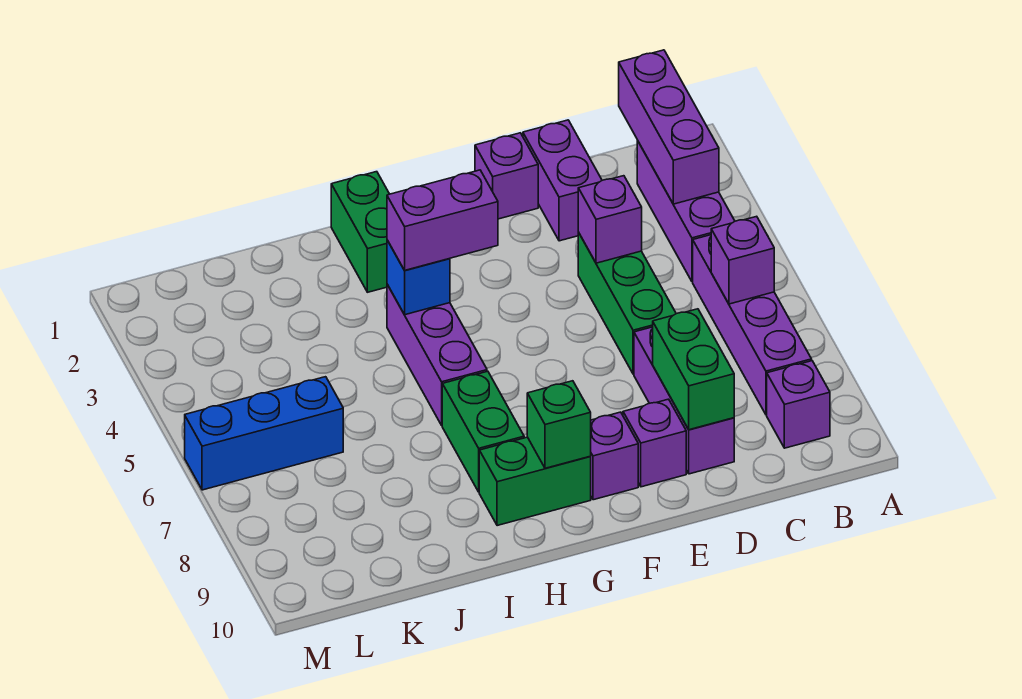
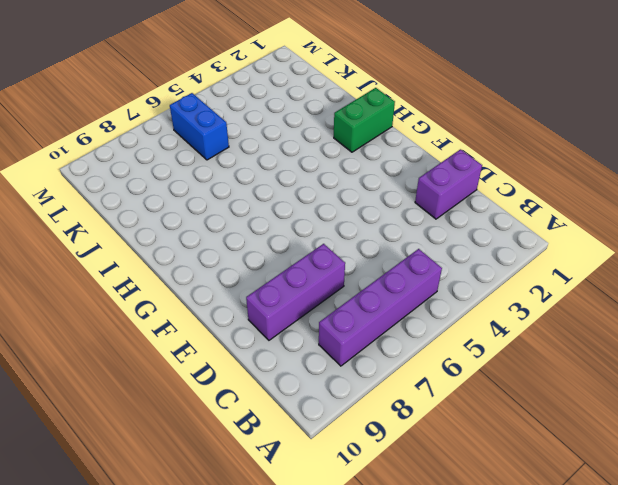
blue 1x2 brick [170,93,229,160] -> blue 1x3 brick [185,377,343,490]
none -> purple 1x3 brick [637,140,735,282]
none -> purple 1x1 brick [767,361,830,448]
none -> green 1x3 brick [578,232,676,374]

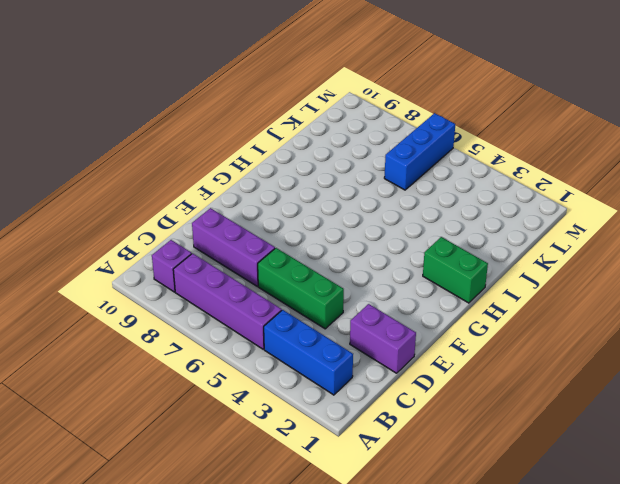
blue 1x3 brick [264,310,353,395] -> purple 1x3 brick [637,140,735,282]
none -> purple 1x1 brick [475,133,538,219]
none -> purple 1x1 brick [623,399,686,487]
none -> purple 1x1 brick [590,412,638,500]

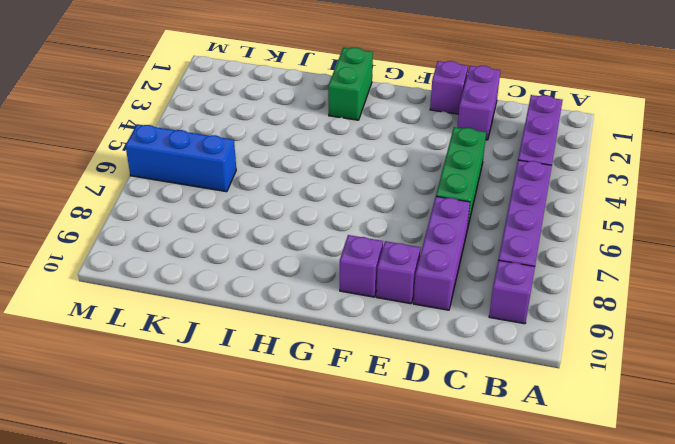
none -> green 1x2 brick [479,437,591,526]
none -> purple 1x3 brick [387,284,487,425]
none -> green 1x2 brick [442,371,524,492]

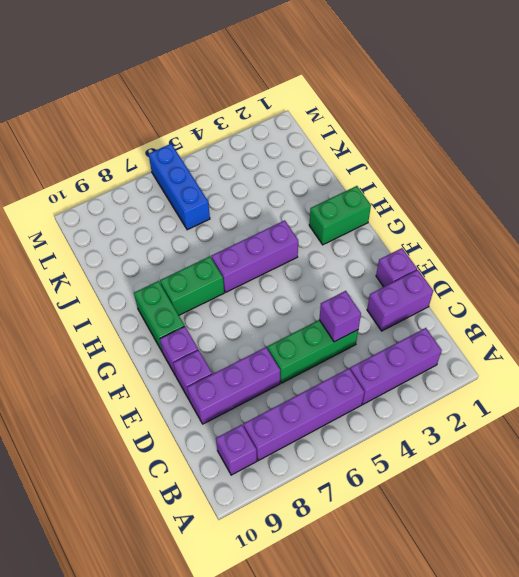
none -> purple 1x3 brick [619,50,719,204]
none -> purple 1x1 brick [711,216,774,304]
none -> green 1x2 brick [653,309,734,430]

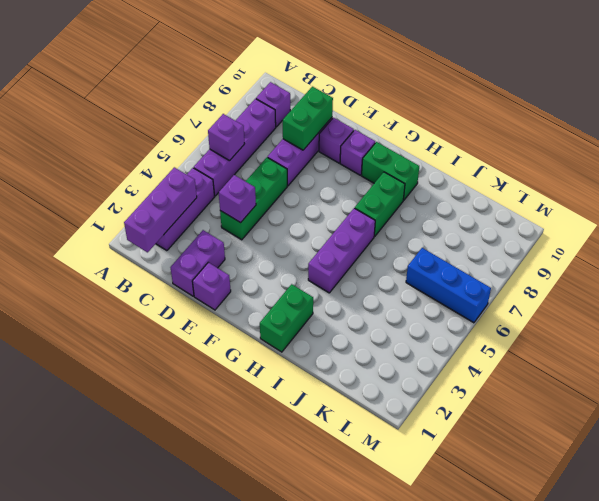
none -> green 1x1 brick [527,381,591,468]
none -> blue 1x1 brick [387,240,450,315]
none -> purple 1x2 brick [387,170,498,270]

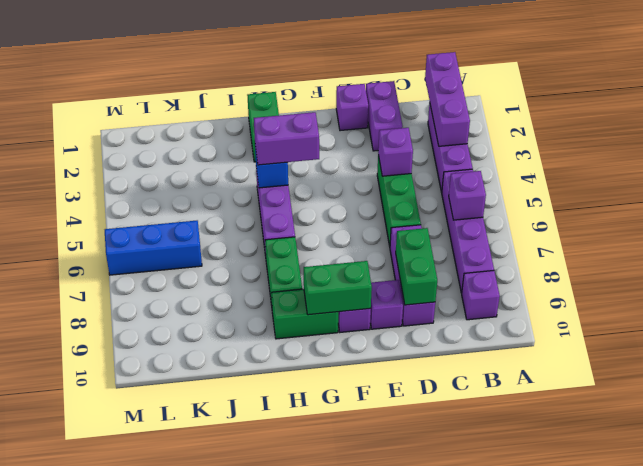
green 1x2 brick [304,261,372,315] -> green 1x1 brick [527,381,591,468]

